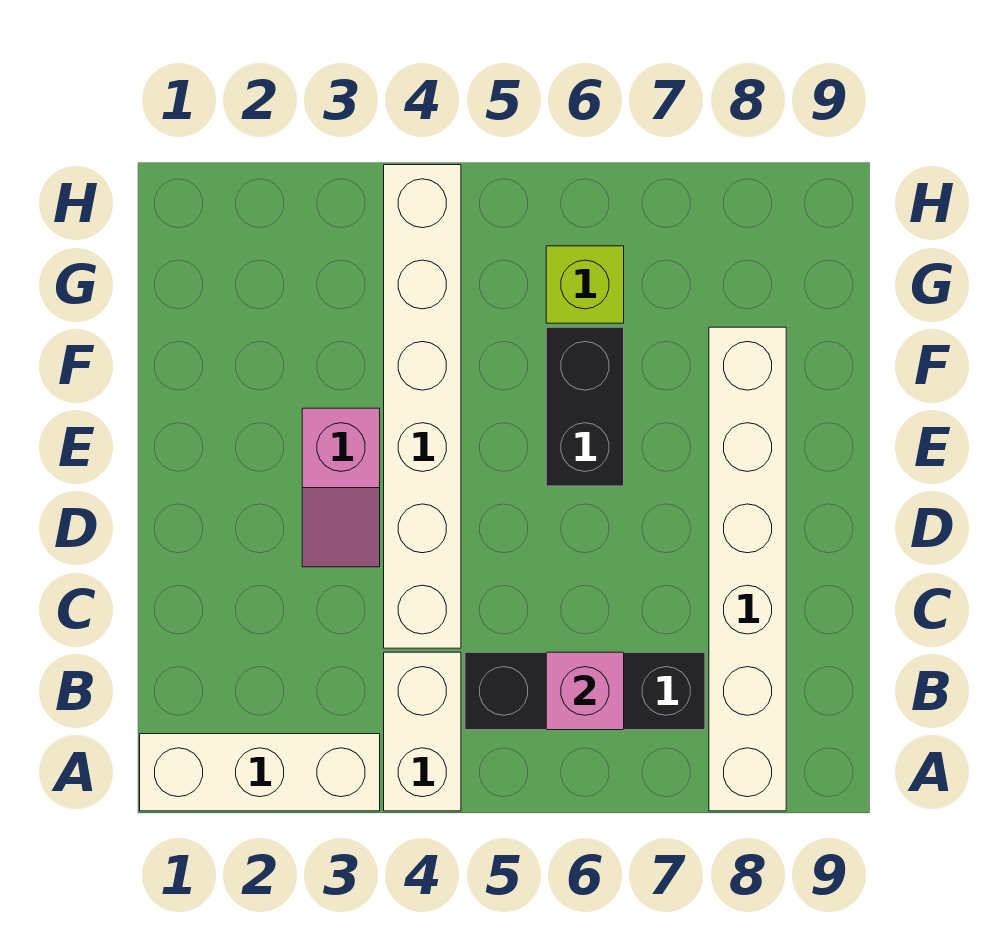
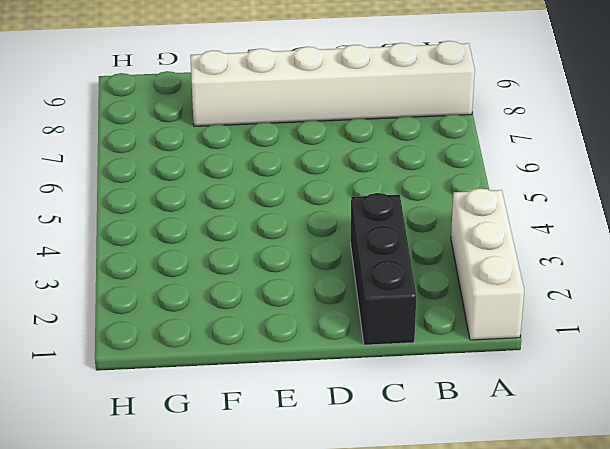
black 1x3 brick [351,193,416,345] -> black 1x3 brick moved to [465,652,705,730]
none -> white 1x2 brick [384,652,461,811]
none -> white 1x6 brick [384,165,461,648]

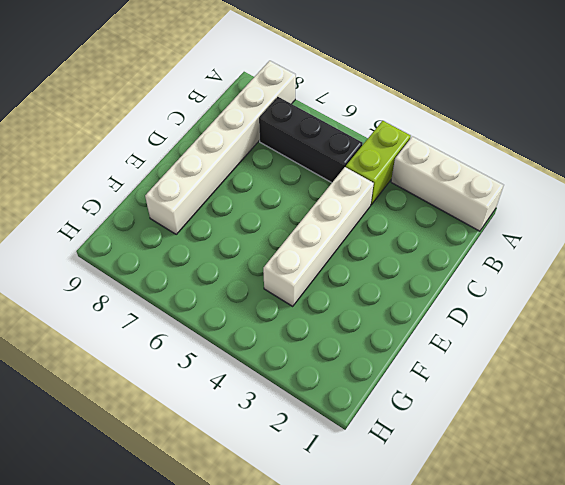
lime 1x2 brick [346,121,411,205] -> white 1x2 brick [384,652,461,811]
white 1x4 brick [263,167,374,306] -> white 1x6 brick [384,165,461,648]
none -> pink 1x2 slope [302,408,380,567]
none -> black 1x2 brick [546,327,624,486]

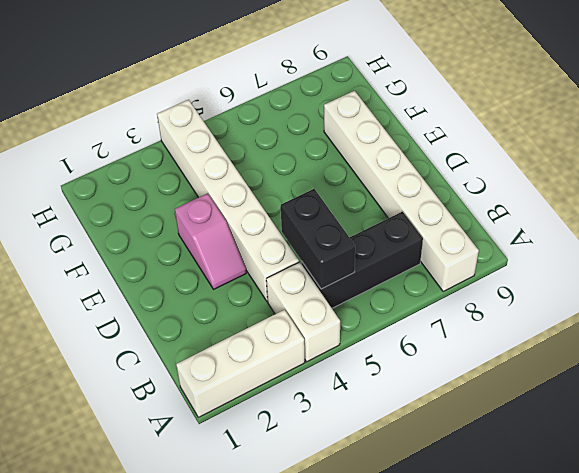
black 1x2 brick [281,189,355,289] -> black 1x2 brick moved to [546,327,624,486]
none -> lime 1x1 brick [546,246,624,323]
none -> pink 1x1 brick [546,652,624,730]

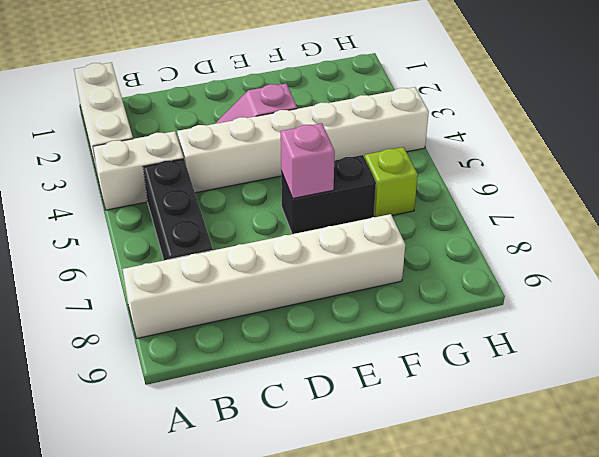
pink 1x1 brick [281,123,335,198] -> pink 1x1 brick moved to [546,652,624,730]

